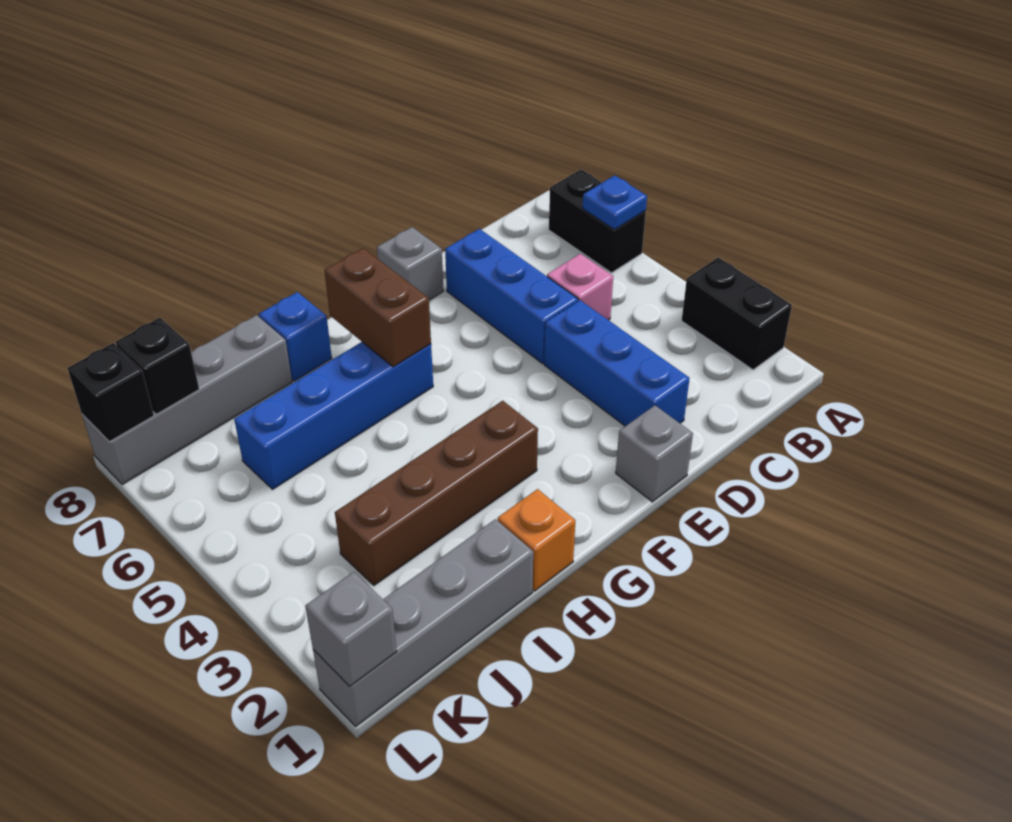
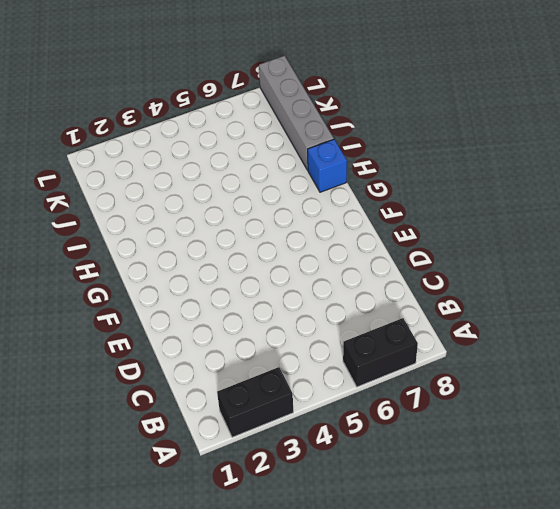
none -> pink 1x1 brick [547,254,613,320]
none -> blue 1x3 brick [544,300,690,426]
none -> blue 1x3 brick [445,229,578,364]

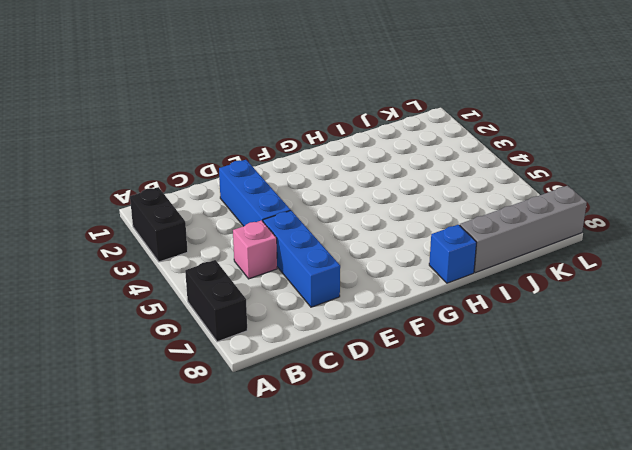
none -> grey 1x1 brick [616,406,693,502]
none -> grey 1x1 brick [377,227,444,300]
none -> brown 1x4 brick [335,401,538,585]

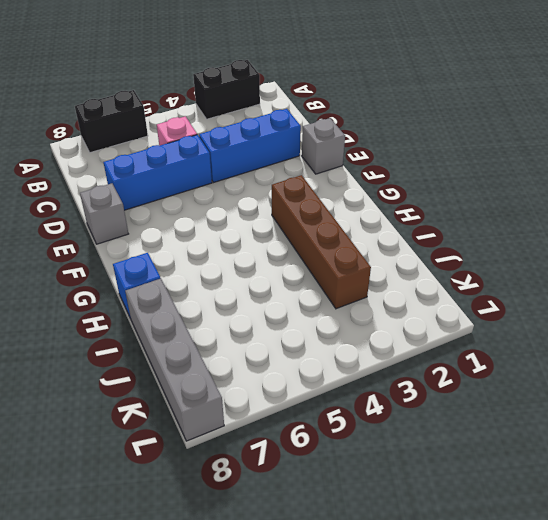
none -> blue 1x4 brick [234,342,433,489]
none -> orange 1x1 brick [498,489,576,591]
none -> grey 1x4 brick [313,519,533,726]

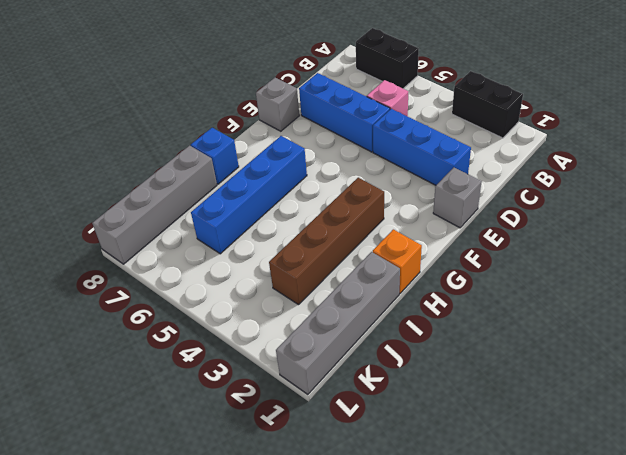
none -> blue 1x1 plate [583,176,647,230]
none -> brown 1x2 brick [324,248,431,367]
none -> black 1x1 brick [116,318,199,414]

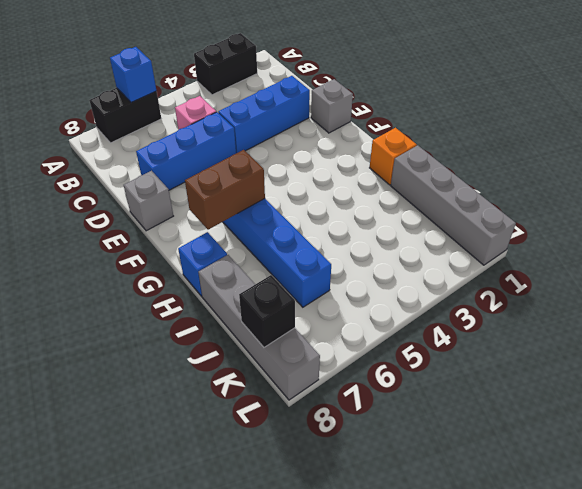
blue 1x1 brick [110,47,156,103] -> blue 1x1 plate [583,176,647,230]
none -> brown 1x4 brick [335,401,538,585]
none -> grey 1x1 brick [305,572,397,686]
none -> black 1x1 brick [68,343,154,442]

